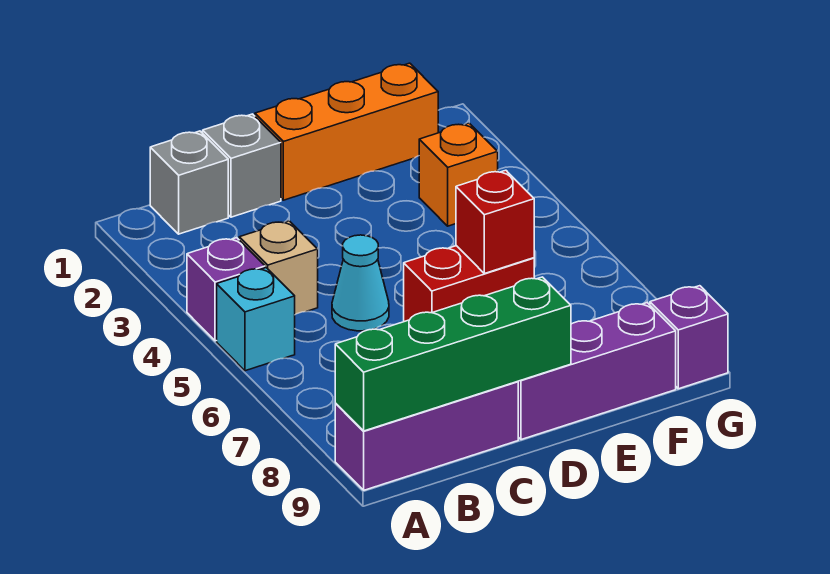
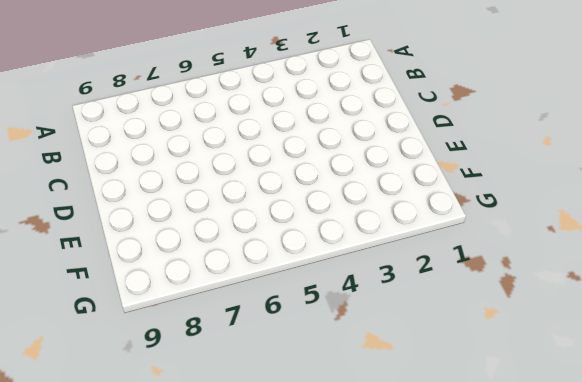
none -> purple 1x1 brick [187,238,265,341]
none -> cyan 1x1 brick [217,268,295,371]
none -> purple 1x3 brick [335,381,518,490]

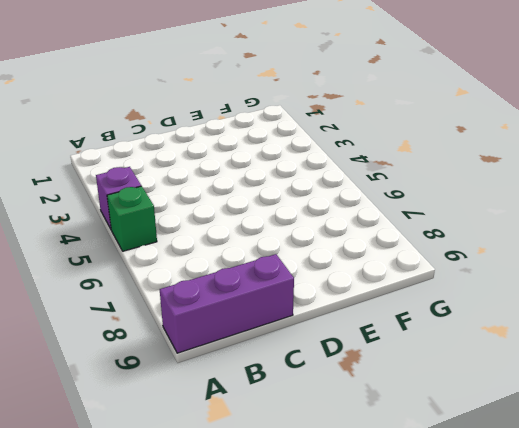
green 1x1 brick [107,186,157,251] -> cyan 1x1 brick [217,268,295,371]
none -> grey 1x1 brick [150,131,228,234]
none -> tan 1x1 brick [239,221,318,315]
none -> grey 1x1 brick [203,114,281,217]

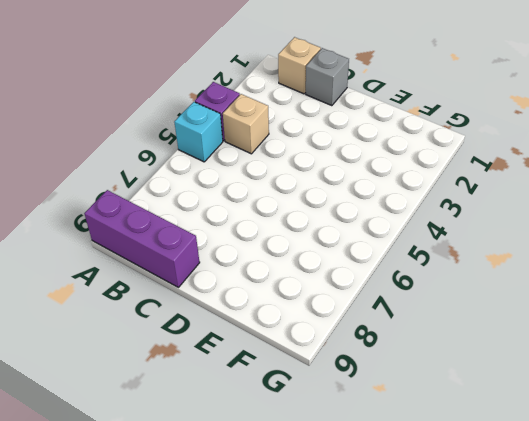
tan 1x1 brick [278,37,321,94] -> grey 1x1 brick [150,131,228,234]
none -> cyan 1x1 cone [332,235,389,331]
none -> orange 1x3 brick [255,63,438,200]
none -> red 1x2 brick [404,246,534,322]

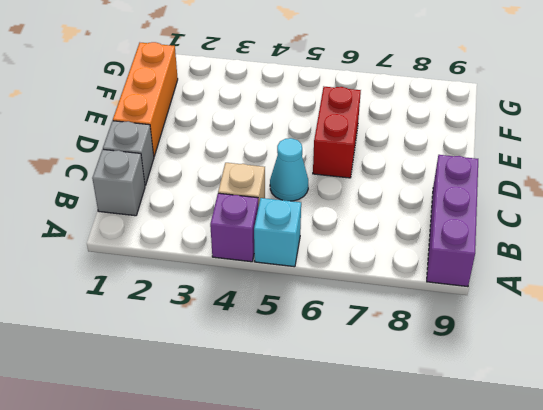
none -> purple 1x3 brick [518,302,676,440]
none -> orange 1x1 brick [419,123,498,226]
none -> purple 1x1 brick [650,286,728,389]

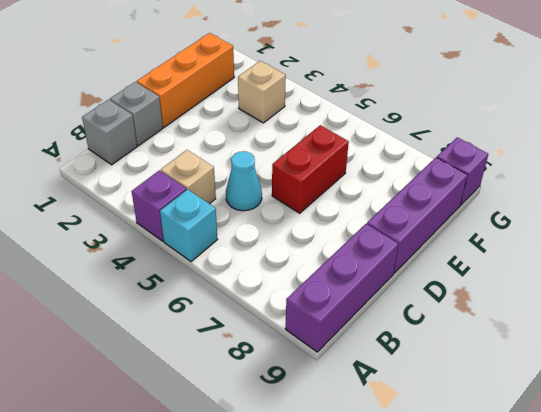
tan 1x1 brick [238,61,286,123] -> orange 1x1 brick [419,123,498,226]
none -> green 1x4 brick [335,277,571,431]
none -> red 1x1 brick [456,170,534,273]

